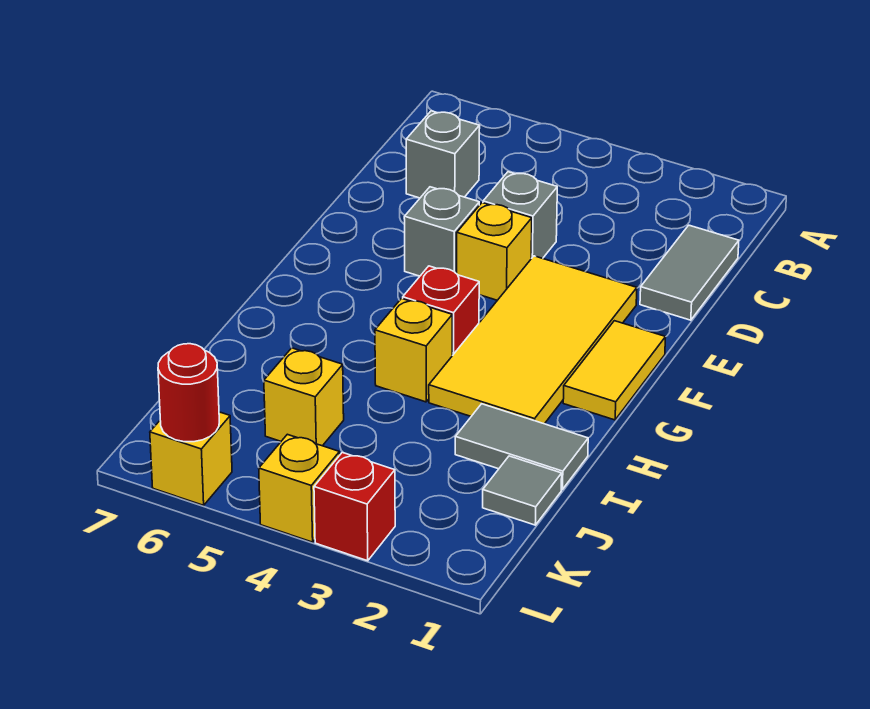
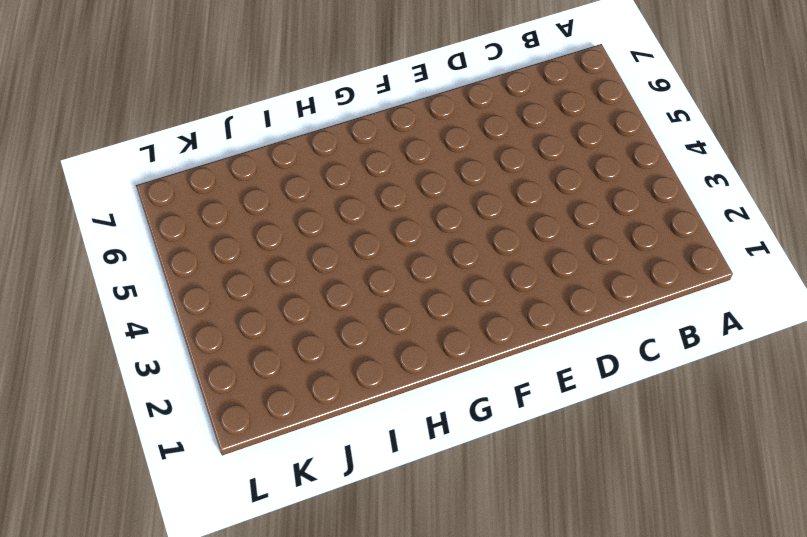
none -> grey 1x2 tile [640,225,739,320]
none -> grey 1x1 brick [406,111,480,198]
none -> grey 1x1 brick [483,172,557,259]

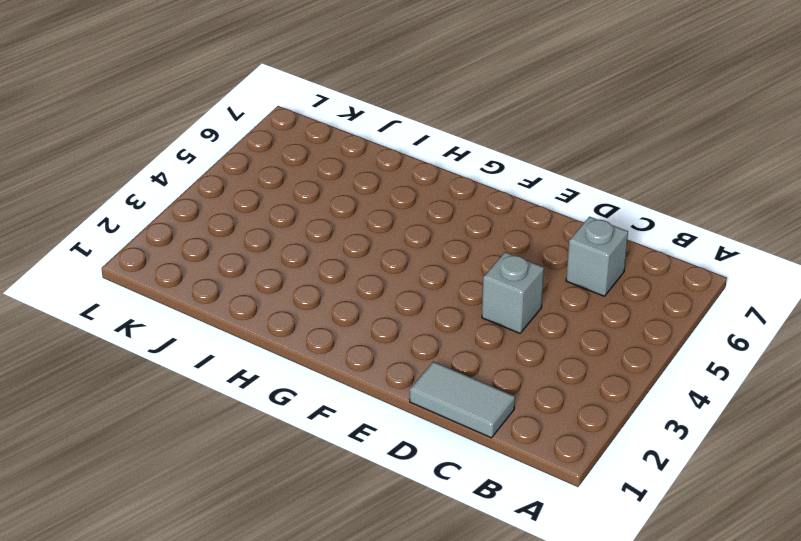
none -> yellow 2x4 tile [429,256,637,424]
none -> yellow 1x1 brick [457,203,532,300]
none -> grey 1x1 brick [404,187,479,276]

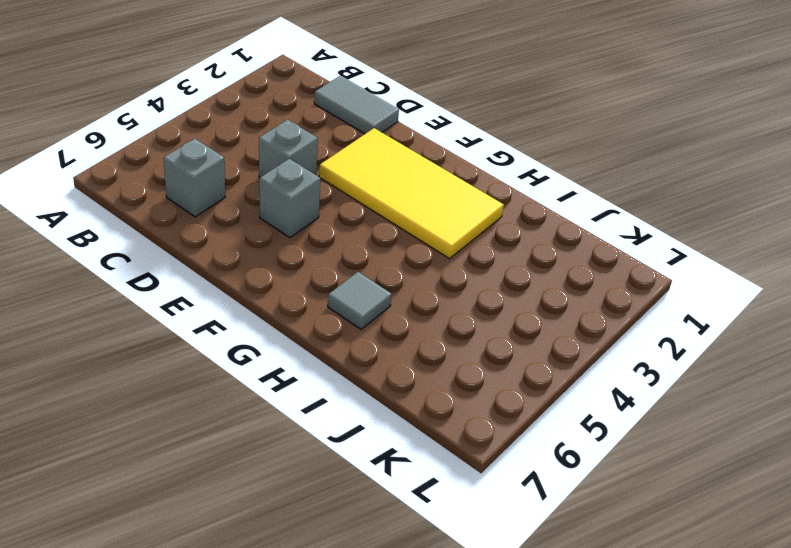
grey 1x1 tile [328,272,392,329] -> grey 1x1 tile moved to [483,456,562,525]
none -> yellow 1x1 brick [457,203,532,300]
none -> yellow 1x2 tile [563,321,666,420]
none -> red 1x1 brick [403,266,479,356]

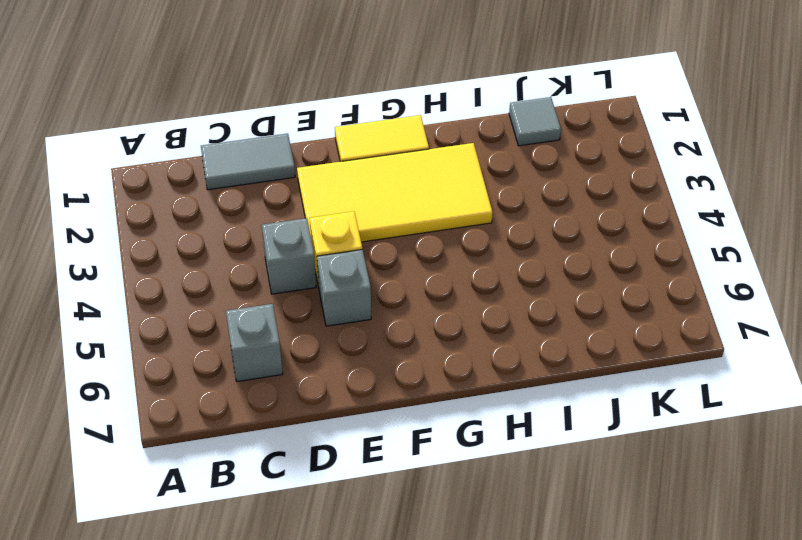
none -> red 1x1 brick [403,266,479,356]
none -> yellow 1x1 brick [375,299,452,402]
none -> grey 1x2 tile [455,404,588,490]

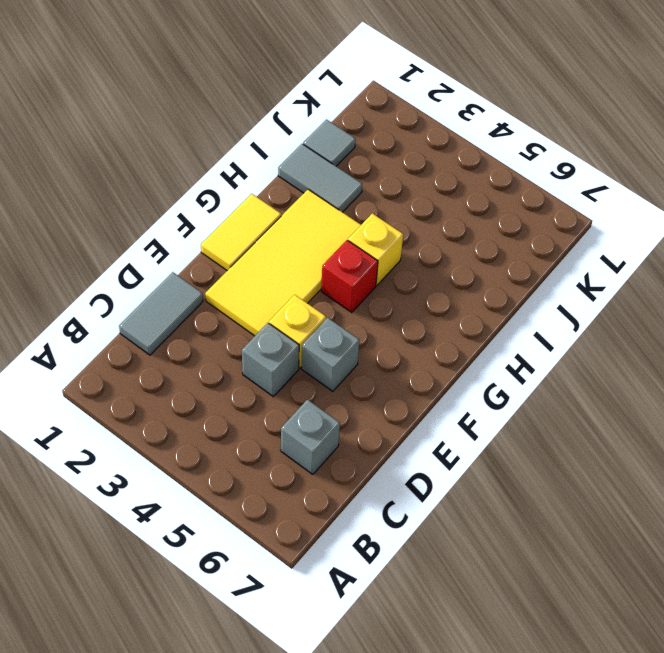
none -> yellow 1x1 brick [264,348,344,446]
none -> red 1x1 brick [314,453,395,561]
none -> yellow 1x1 brick [259,434,340,542]

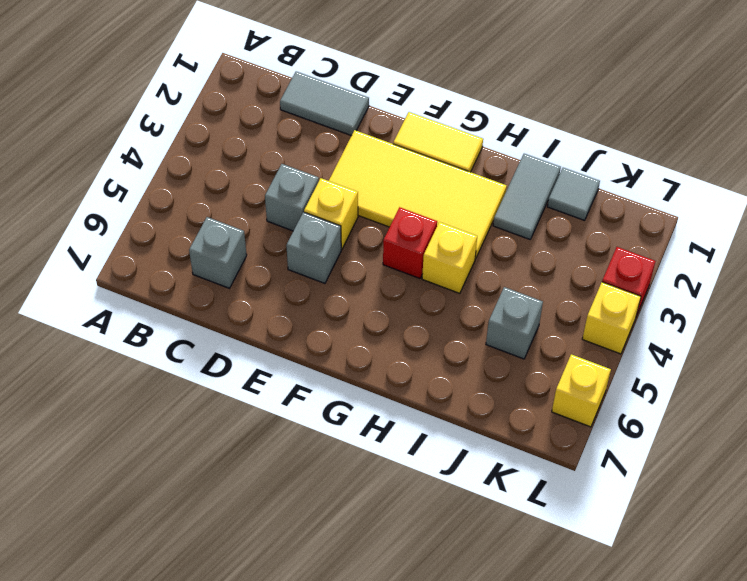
grey 1x1 brick [486,287,543,359] -> yellow 1x1 brick [264,348,344,446]
none -> red 1x1 round brick [158,344,219,442]

